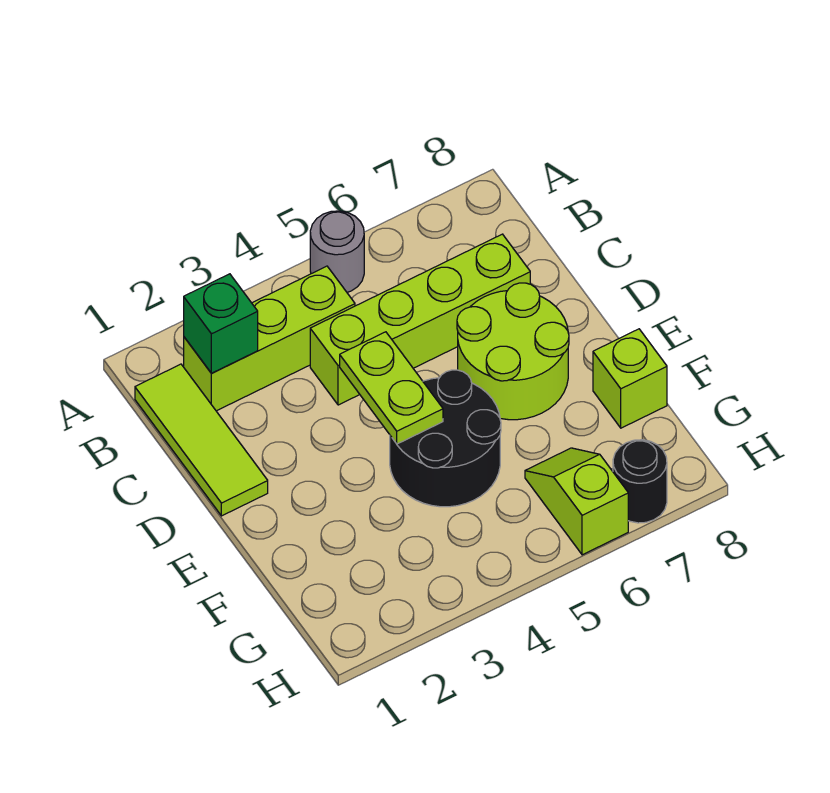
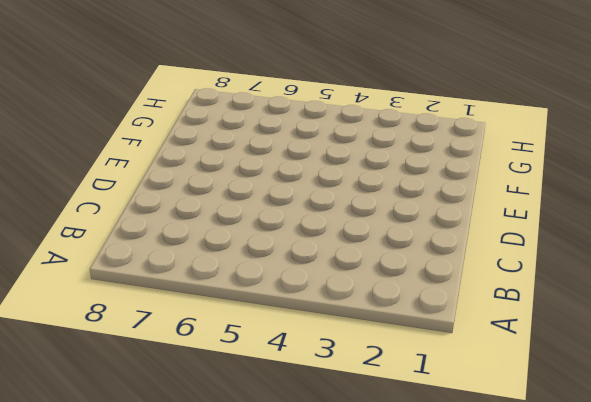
none -> grey 1x1 round brick [310,211,364,292]
none -> lime 1x3 tile [135,364,268,516]

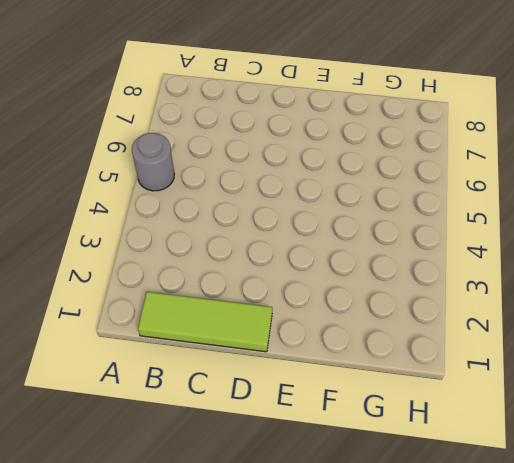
none -> lime 1x3 brick [184,266,355,411]
none -> lime 1x4 brick [310,234,530,405]

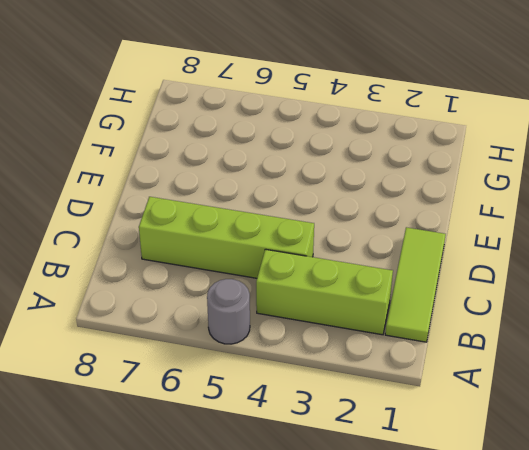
none -> lime 2x2 round brick [457,283,569,420]
none -> black 2x2 round brick [390,370,501,507]

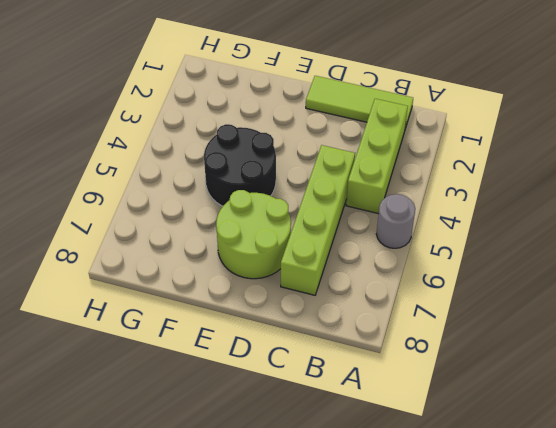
none -> lime 1x1 brick [593,329,667,428]
none -> lime 1x2 slope [525,448,628,555]

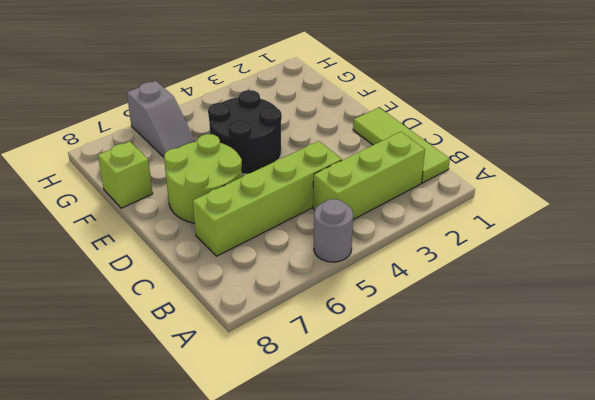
grey 1x2 slope [127,81,195,157] -> lime 1x2 slope [525,448,628,555]
none -> black 1x1 round brick [613,440,667,523]
none -> green 1x1 brick [184,274,258,373]

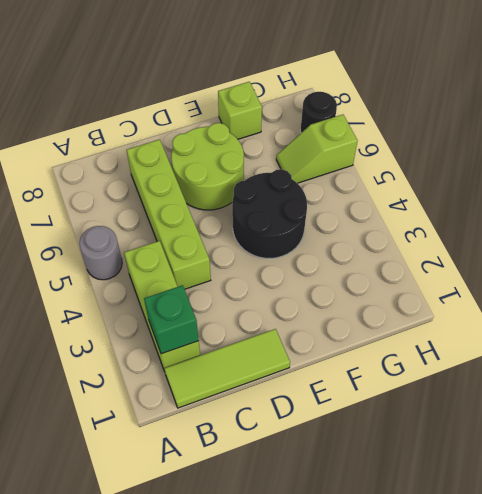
none -> lime 1x2 plate [340,332,443,444]

